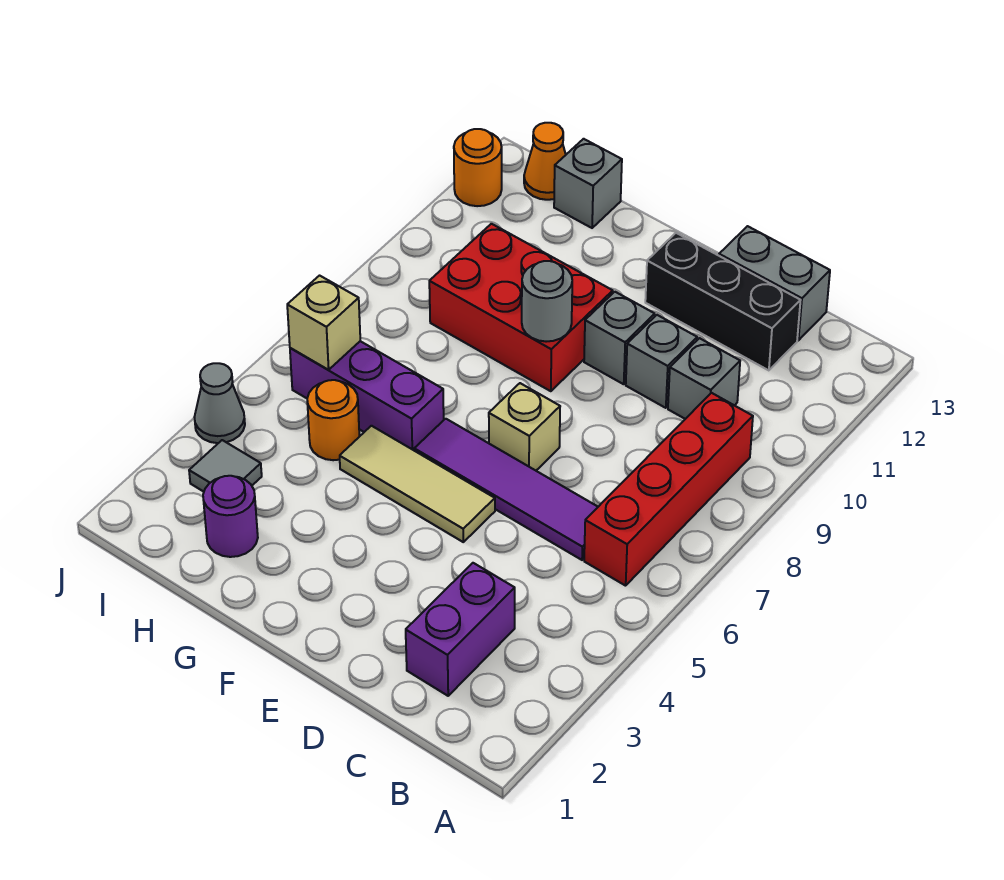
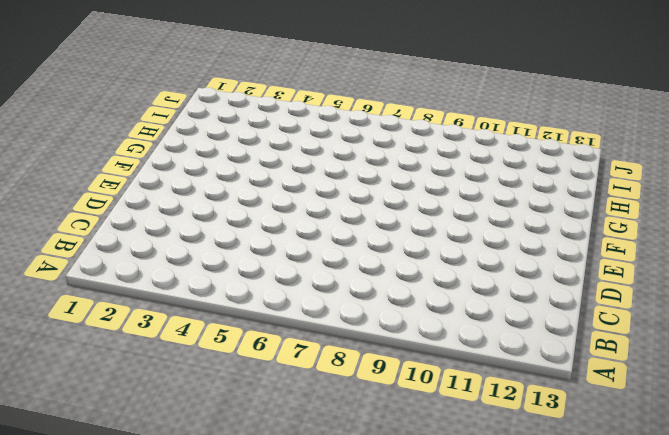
none -> red 1x4 brick [584,393,753,586]
none -> purple 1x2 brick [406,563,515,696]
none -> purple 1x4 tile [414,419,598,560]

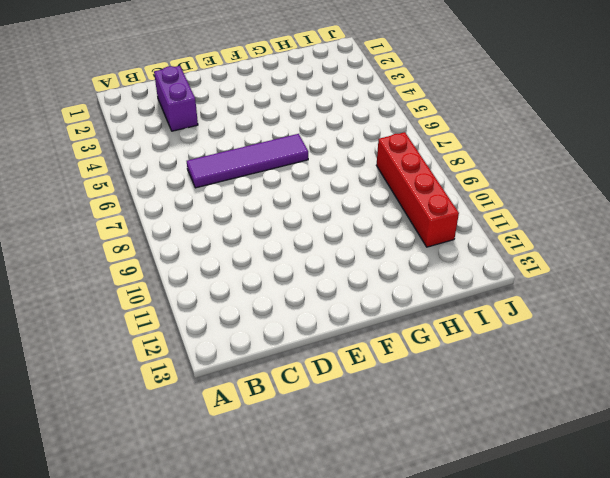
red 1x4 brick [376,132,459,247] -> red 1x4 brick moved to [584,393,753,586]
none -> grey 1x1 brick [668,338,740,419]
none -> black 1x3 brick [645,233,801,370]
none -> grey 1x2 brick [719,226,830,340]

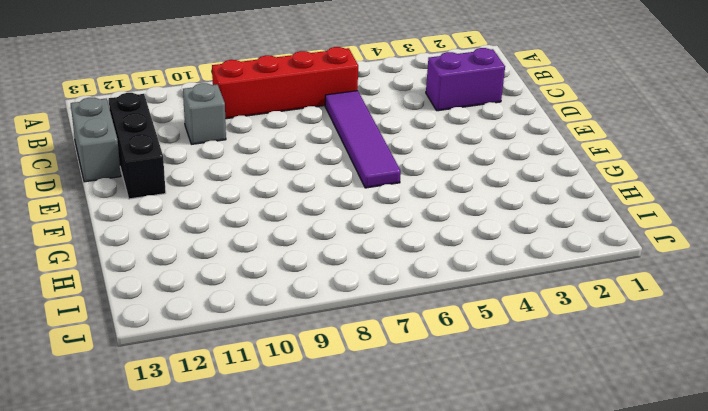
none -> grey 1x1 brick [626,315,697,408]
none -> tan 1x3 tile [340,426,495,542]
none -> tan 1x1 brick [489,383,560,470]

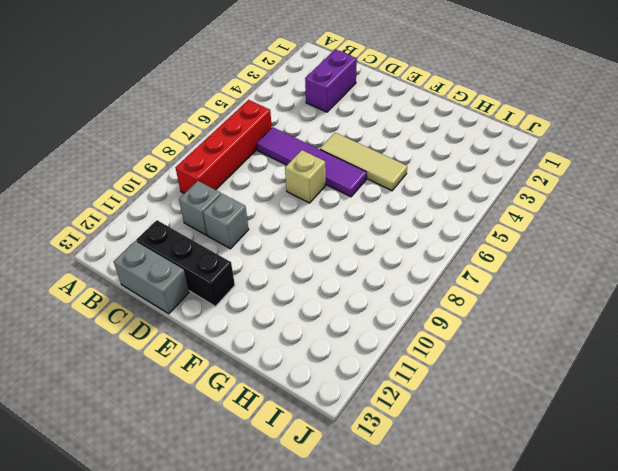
none -> grey 1x1 brick [584,292,655,384]
none -> red 2x3 brick [429,224,613,391]
none -> purple 1x3 brick [290,341,444,450]

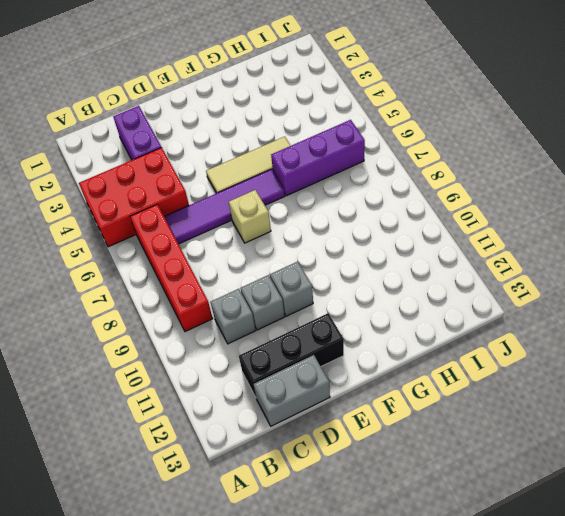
red 2x3 brick [79,147,189,247] -> red 2x3 brick moved to [429,224,613,391]
none -> purple 1x1 round brick [203,476,258,557]
none -> orange 1x1 round brick [307,380,359,460]
none -> grey 1x1 brick [554,139,622,228]

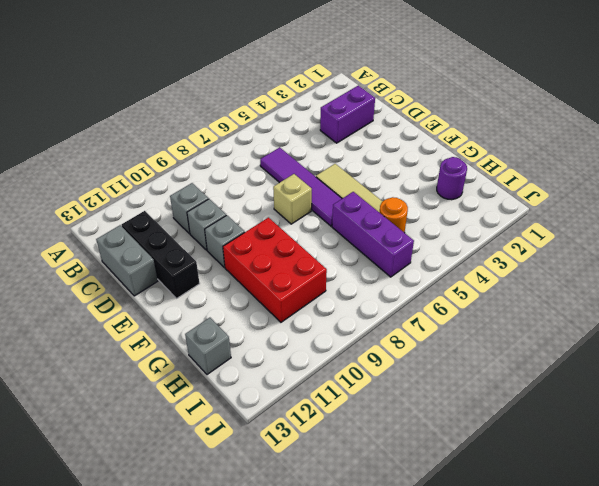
none -> red 1x4 brick [584,393,753,586]
none -> grey 1x1 tile [189,440,262,492]
none -> orange 1x1 cone [524,123,566,200]

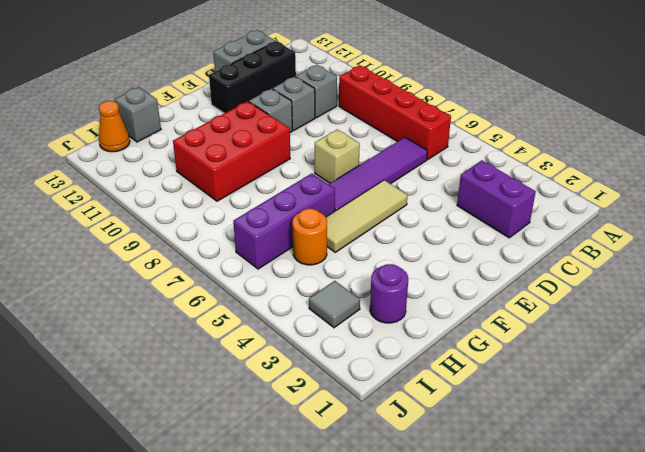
none -> grey 1x1 cone [195,363,245,443]
none -> orange 1x1 round brick [454,129,502,206]
none -> grey 1x1 round brick [522,261,572,342]

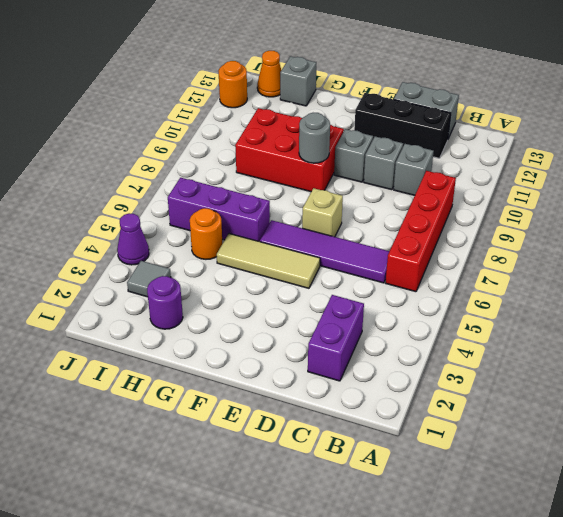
purple 1x1 cone [117,213,149,265] -> grey 1x1 cone [195,363,245,443]
none -> tan 1x1 brick [287,276,360,370]

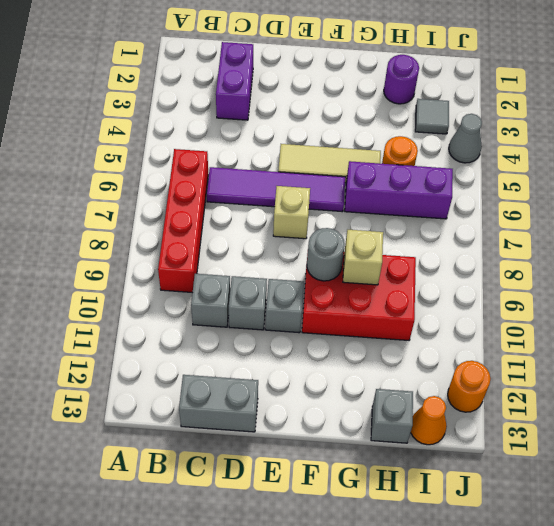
tan 1x1 brick [343,230,383,285] -> tan 1x1 brick moved to [287,276,360,370]
none -> black 1x3 brick [645,233,801,370]

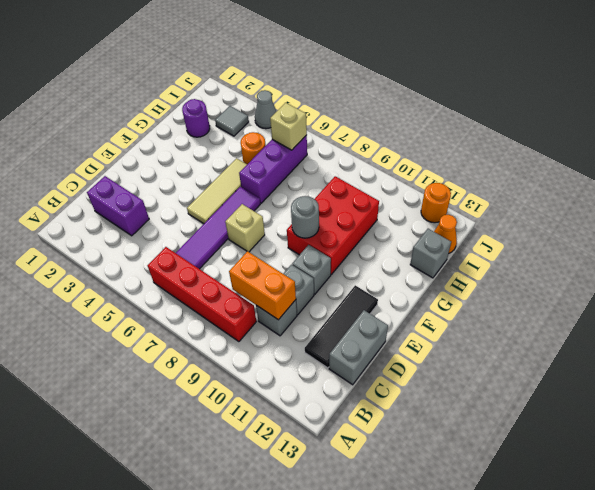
orange 1x2 brick [229,251,296,320] -> none
black 1x3 tile [305,285,378,368] -> black 1x3 brick [645,233,801,370]

